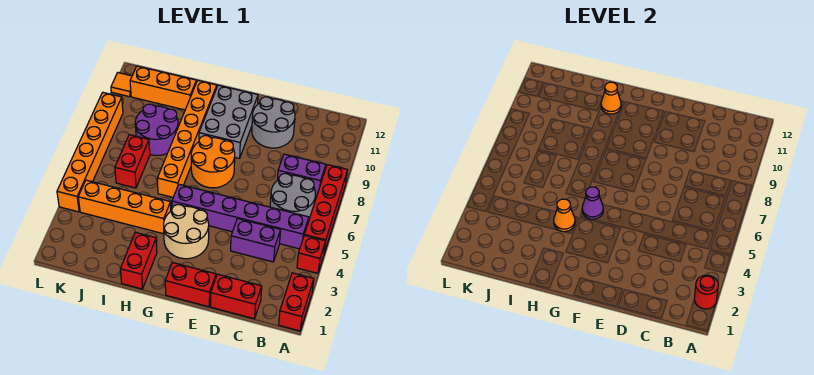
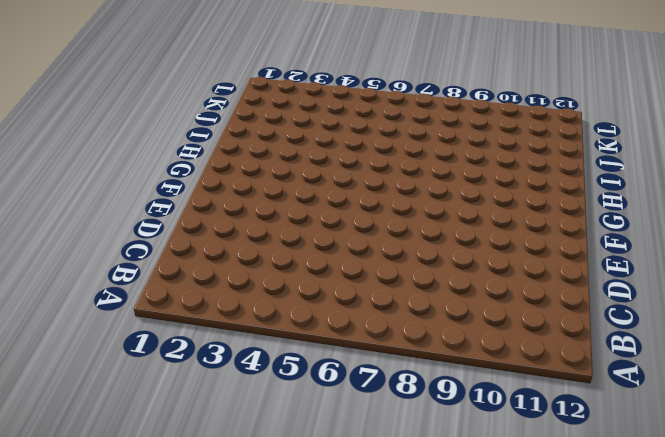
none -> red 1x2 brick [279,273,314,331]
none -> red 1x1 brick [297,235,325,273]
none -> red 1x4 brick [305,165,348,253]

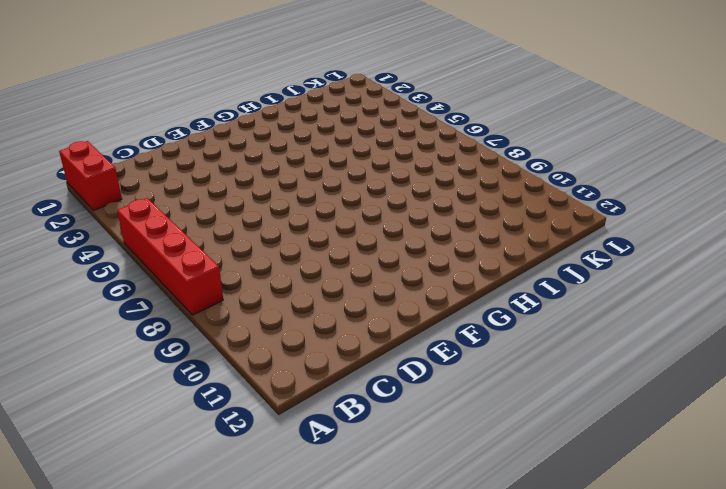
none -> red 1x1 brick [297,235,325,273]
none -> purple 1x6 brick [172,184,309,249]
none -> grey 2x2 round brick [270,174,315,219]

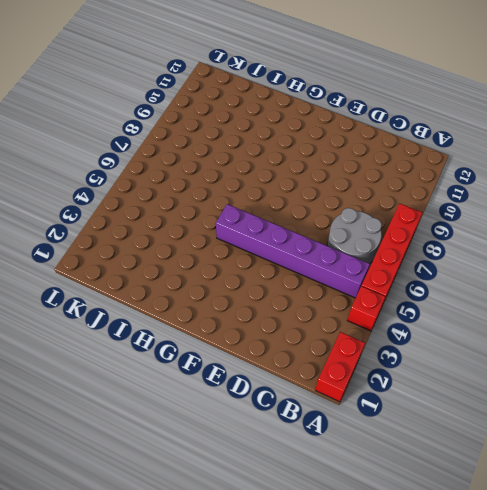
none -> purple 1x2 brick [277,154,326,196]
none -> red 1x2 brick [211,274,262,319]
none -> purple 1x2 brick [231,219,281,262]

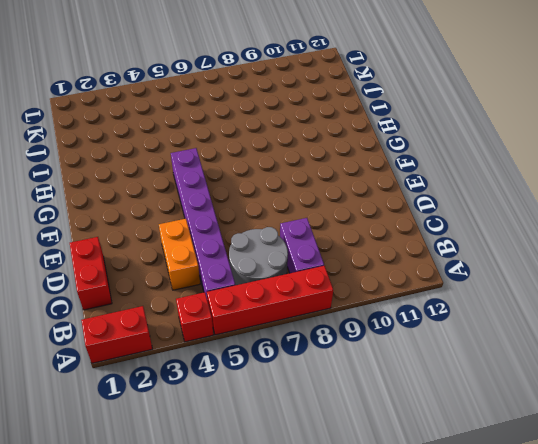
orange 1x2 brick [159,219,200,290] -> purple 1x2 brick [231,219,281,262]
none -> grey 2x2 round brick [252,97,295,148]
none -> red 1x2 brick [165,262,216,307]
none -> tan 2x2 round brick [164,205,209,259]

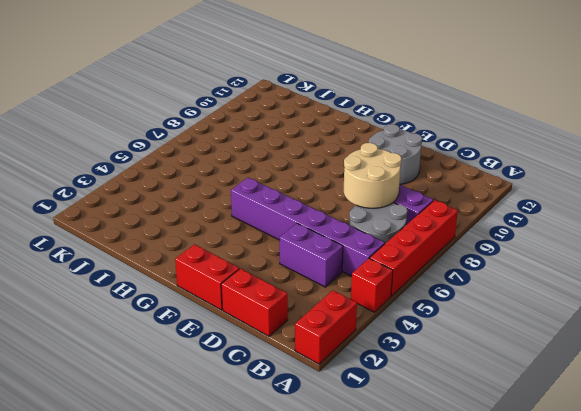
tan 2x2 round brick [344,143,402,208] -> tan 2x2 round brick moved to [164,205,209,259]
none -> orange 2x2 round brick [191,136,235,188]
none -> grey 2x3 brick [199,85,258,158]
none -> red 1x2 brick [120,232,157,289]

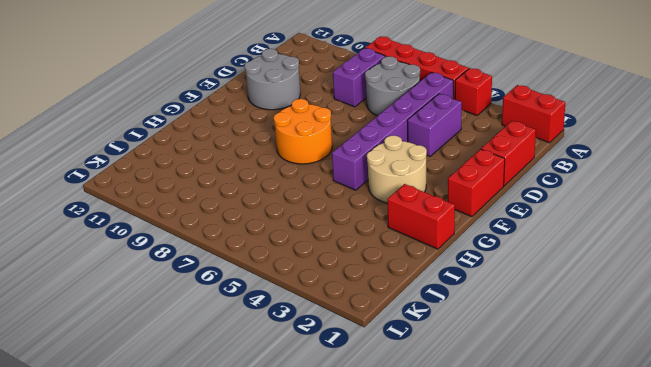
none -> grey 2x3 brick [199,85,258,158]
none -> orange 1x4 brick [78,180,171,234]
none -> orange 1x6 brick [157,81,217,197]

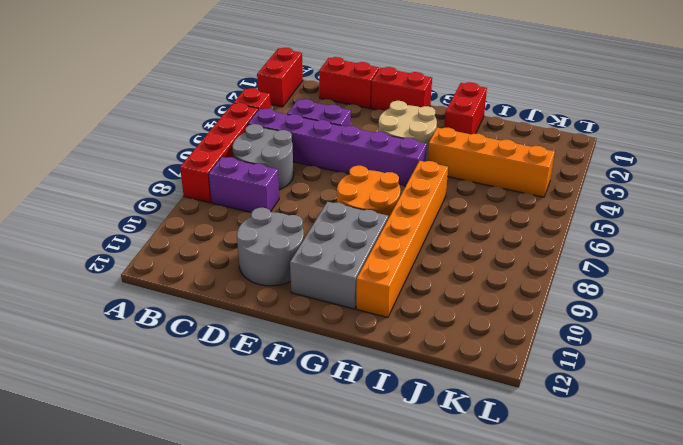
none -> purple 2x2 round brick [135,104,178,155]
none -> orange 1x3 brick [130,66,196,110]
none -> red 1x2 brick [115,135,150,188]

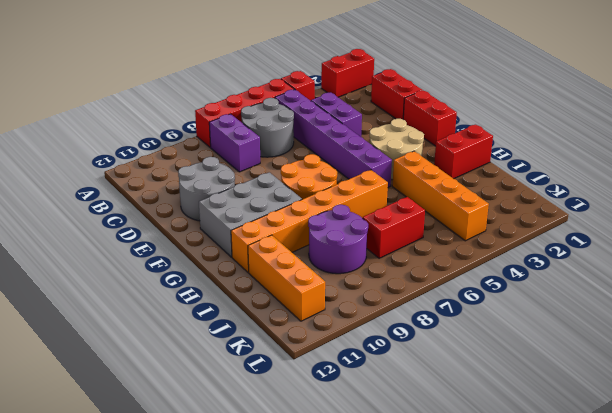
none -> orange 1x6 brick [57,92,123,212]
none -> orange 1x1 tile [111,73,132,97]
none -> red 1x1 round brick [694,275,718,309]

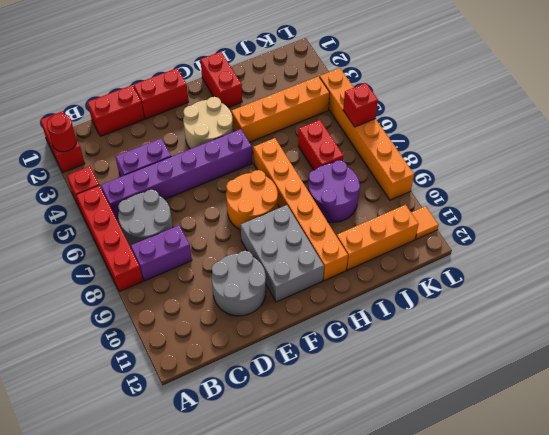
red 1x1 brick [343,83,378,127] -> none
none -> purple 1x1 cone [582,187,603,219]
none -> orange 1x1 cone [554,199,575,232]
none -> orange 1x1 cone [601,82,621,114]

